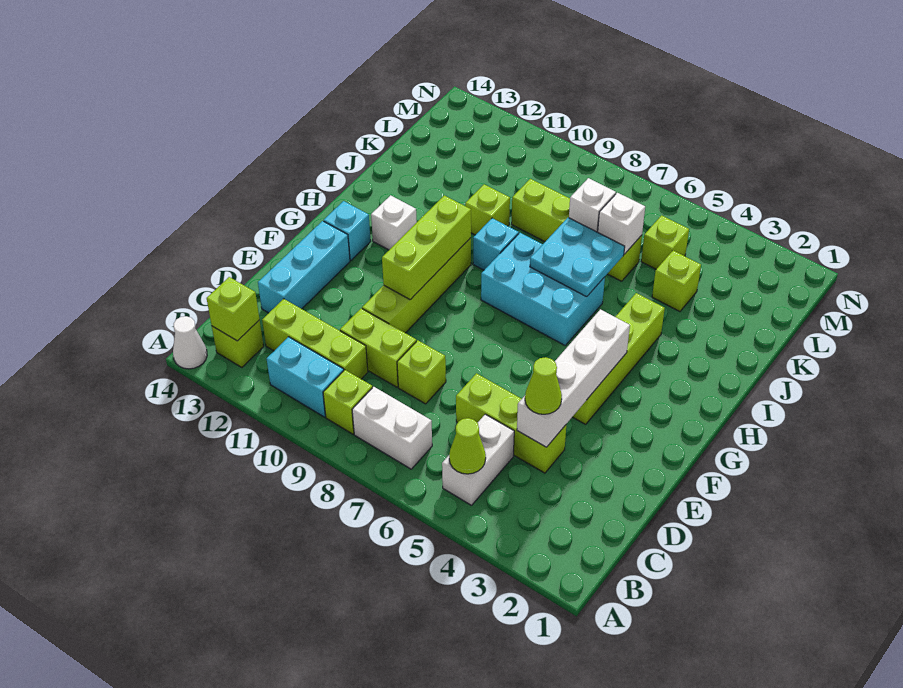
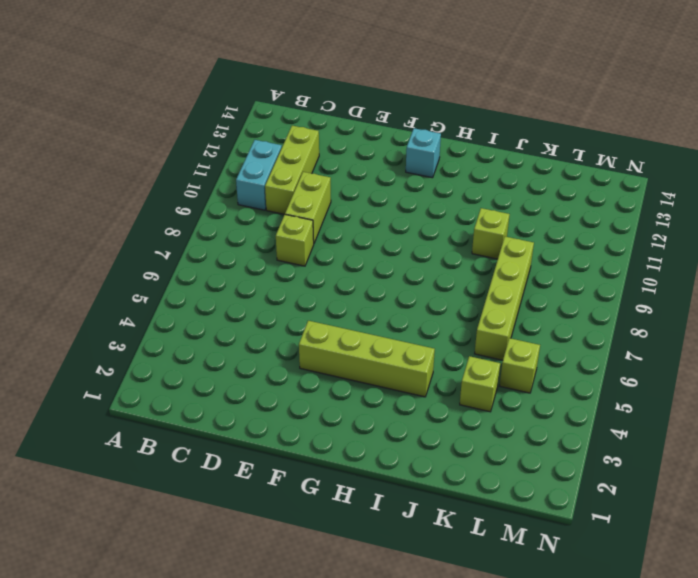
none -> white 1x1 cone [173,316,207,369]
none -> white 1x2 brick [442,414,514,505]
none -> white 1x2 brick [352,387,432,469]

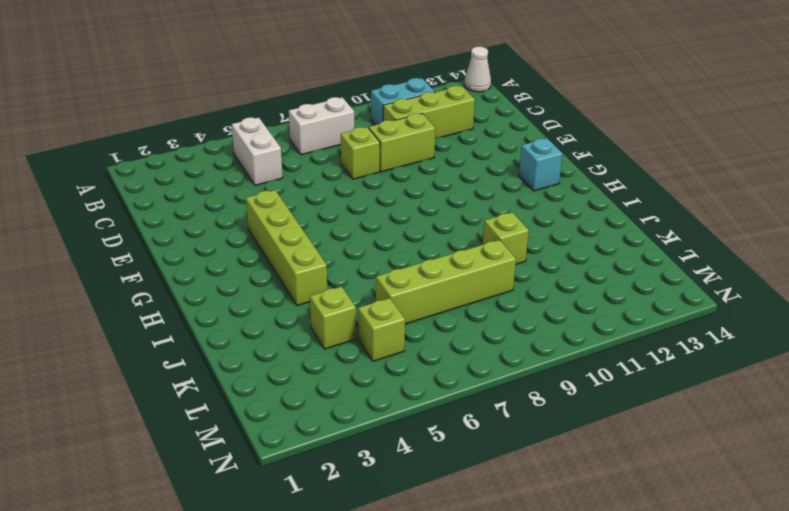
none -> lime 1x1 brick [323,370,372,434]
none -> lime 1x1 brick [212,320,264,367]
none -> lime 1x3 brick [456,373,566,473]

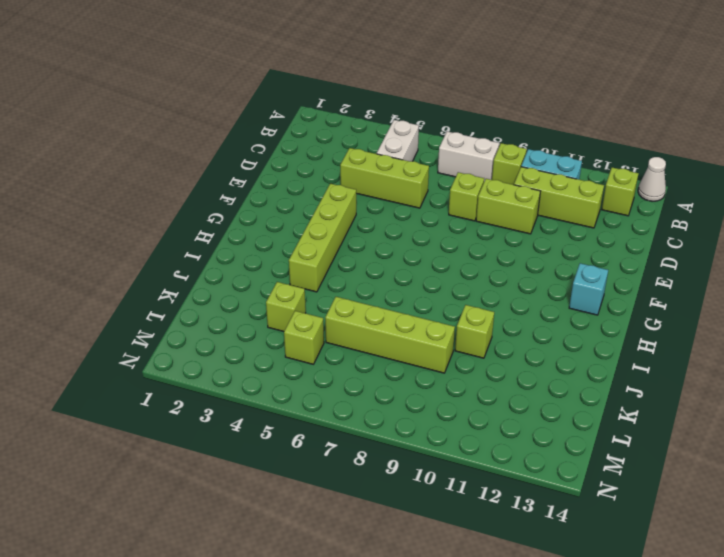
none -> cyan 1x3 brick [258,221,350,313]
none -> lime 1x4 brick [362,238,471,333]
none -> cyan 2x3 brick [481,233,605,345]

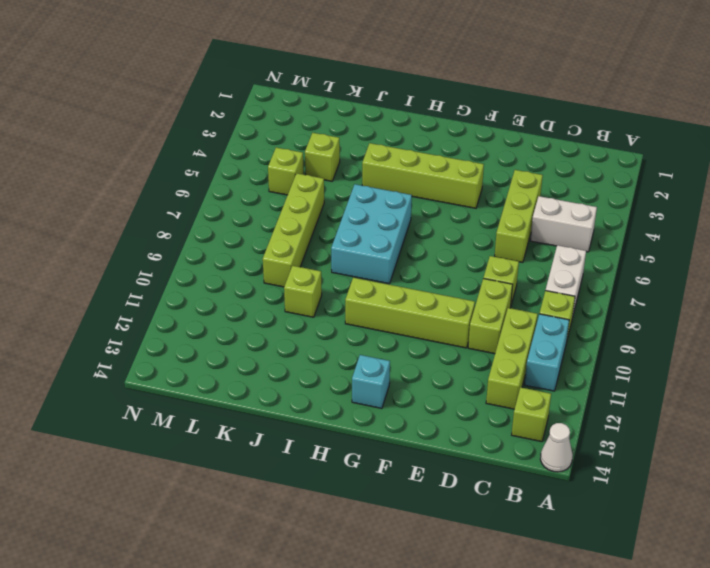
none -> cyan 1x3 brick [258,221,350,313]
none -> white 1x1 brick [371,195,417,250]
none -> cyan 1x1 brick [473,218,519,270]

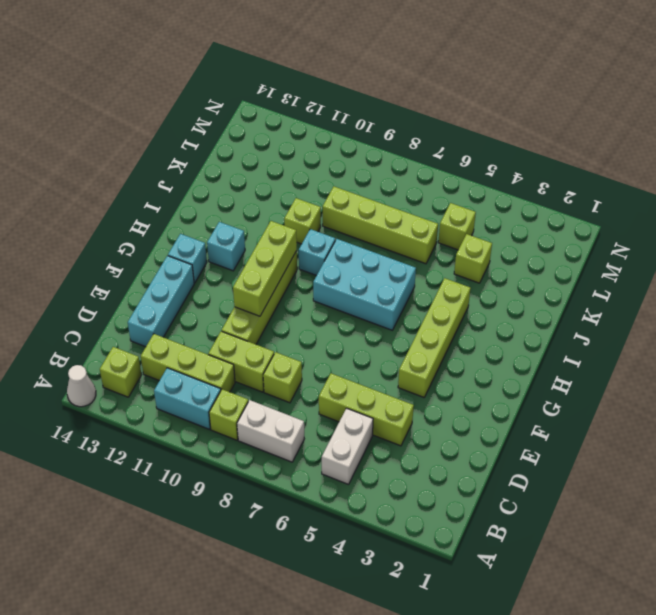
cyan 1x1 brick [207,222,245,271] -> white 1x1 brick [371,195,417,250]
none -> lime 1x1 cone [449,418,486,474]
none -> lime 1x1 brick [207,277,260,341]
none -> white 1x4 brick [517,309,630,447]

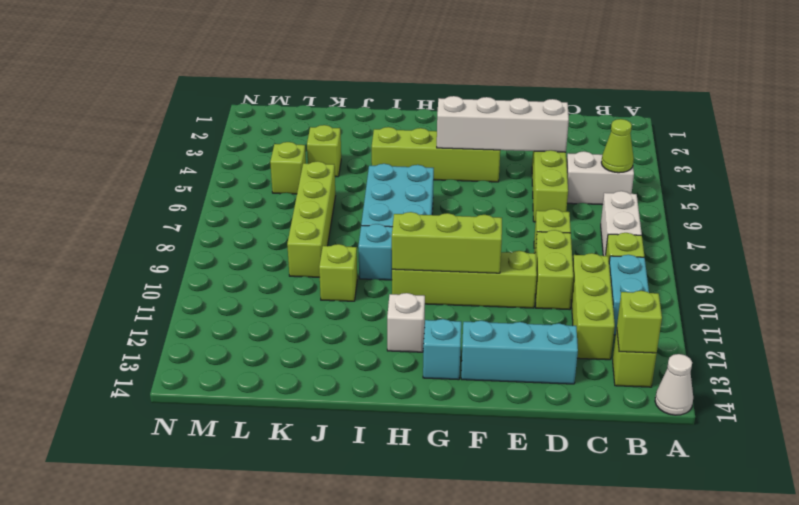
none -> cyan 2x2 plate [530,218,625,297]
none -> white 1x1 brick [598,193,645,254]
none -> white 1x1 brick [569,178,616,232]

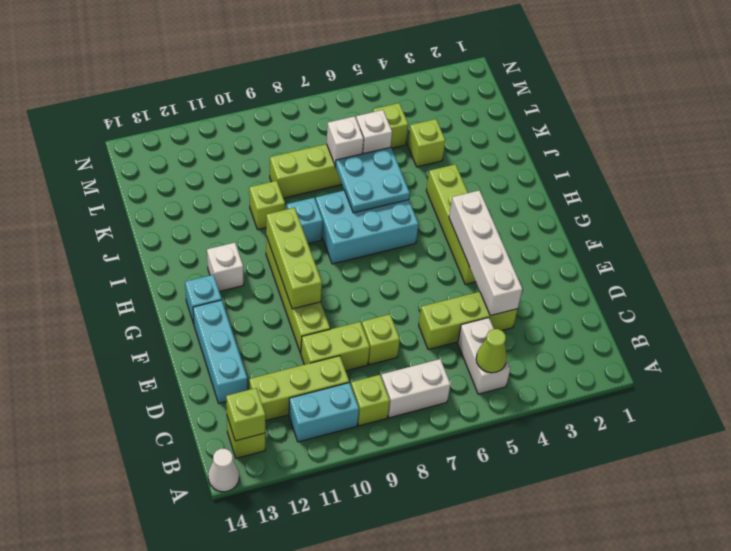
none -> lime 1x1 cone [525,357,562,414]

